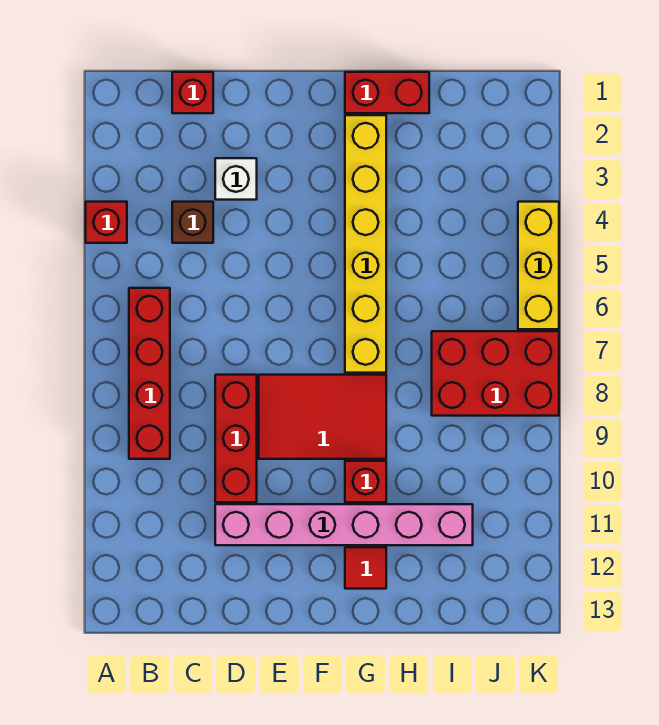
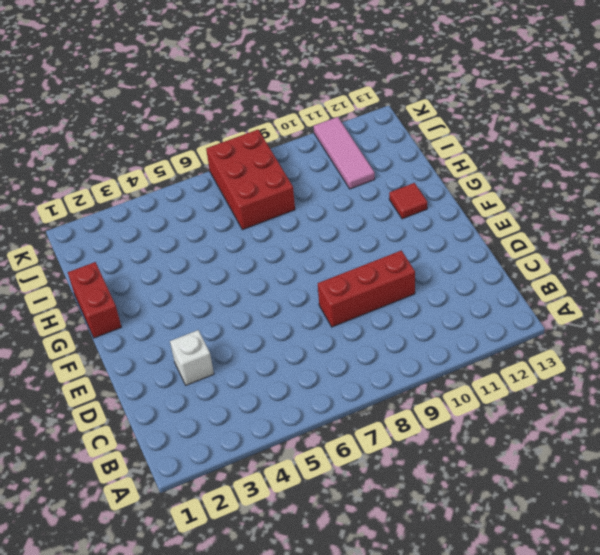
pink 1x3 tile [314,117,375,189] -> pink 1x6 brick [215,504,473,545]
none -> red 1x1 brick [86,202,127,243]
none -> red 1x4 brick [129,288,170,459]
none -> red 1x1 brick [172,72,213,113]

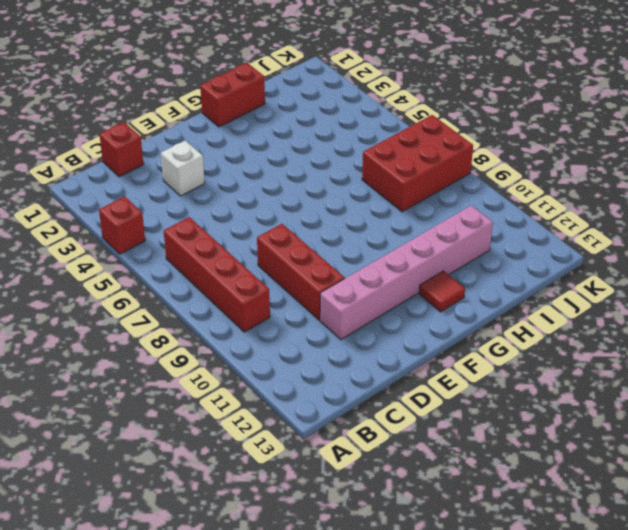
none -> brown 1x1 brick [172,202,213,243]
none -> red 2x3 tile [259,375,386,459]
none -> yellow 1x6 brick [345,115,386,373]

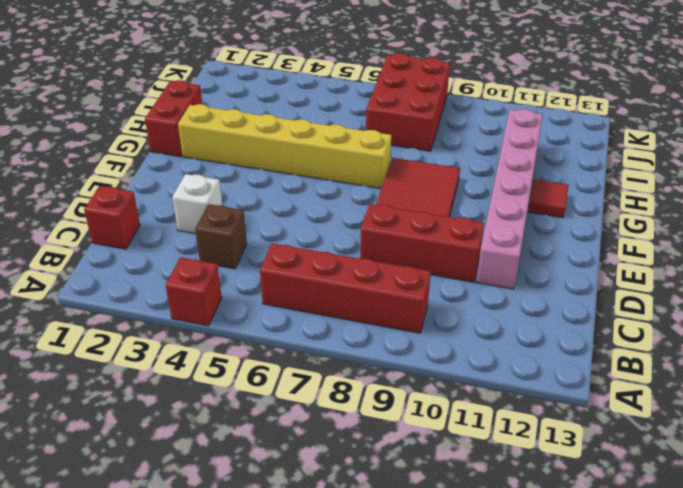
none -> red 1x1 brick [345,461,386,502]
none -> yellow 1x3 brick [518,202,559,329]

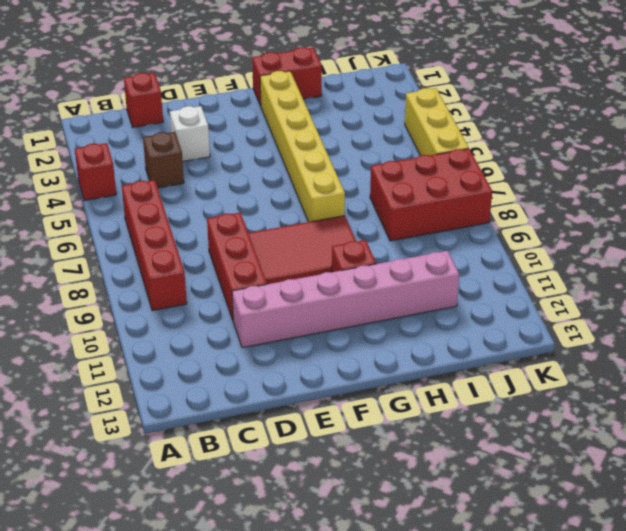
none -> red 1x1 tile [345,547,386,589]

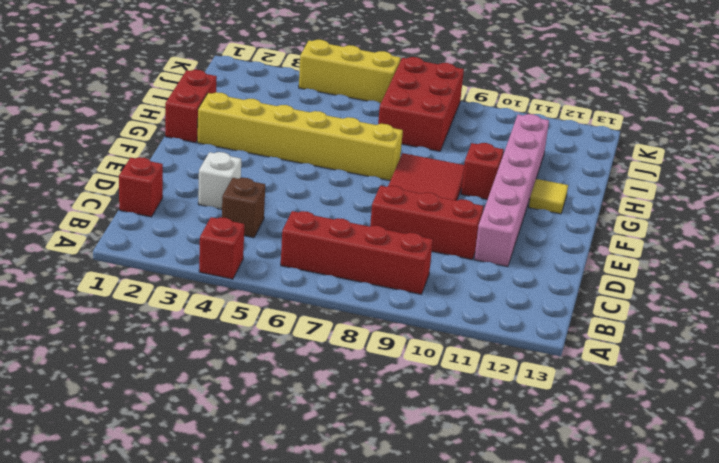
yellow 1x1 tile [529,179,568,214] -> red 1x1 tile [345,547,386,589]

